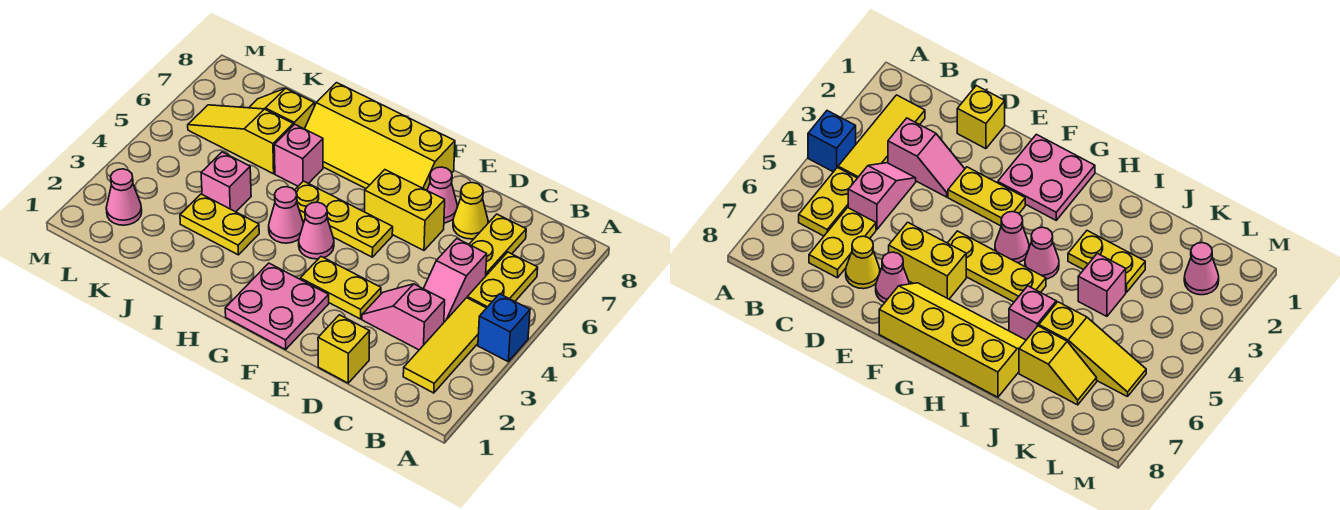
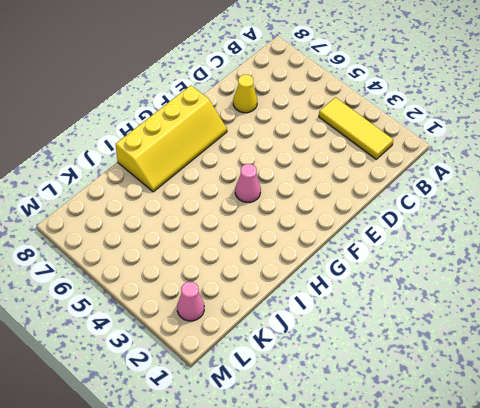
none -> blue 1x1 brick [478,294,530,361]
none -> yellow 1x2 plate [467,252,538,308]
none -> pink 1x2 slope [362,284,445,350]

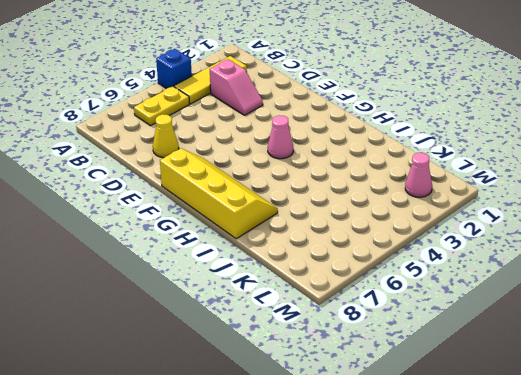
none -> pink 1x2 slope [424,239,487,322]
none -> yellow 1x2 plate [469,214,526,275]
none -> yellow 1x1 brick [318,315,370,383]

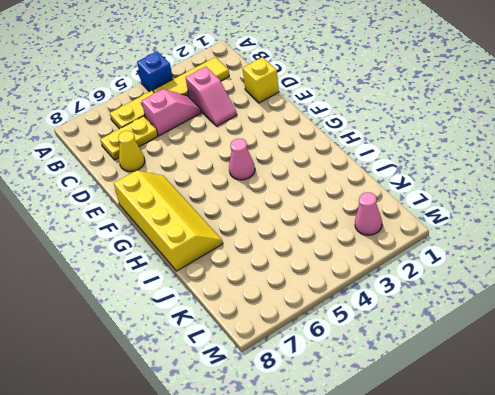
none -> yellow 1x2 plate [300,257,381,319]
none -> yellow 1x2 brick [365,170,445,250]
none -> pink 1x1 cone [427,167,457,223]

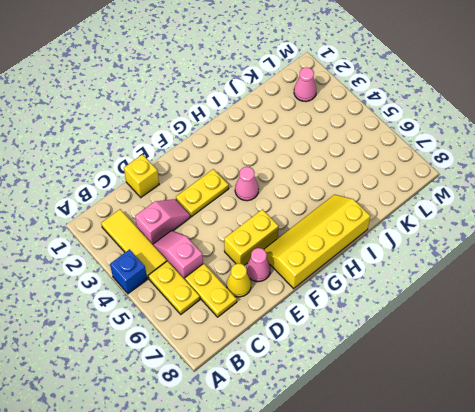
none -> pink 2x2 plate [225,263,329,350]
none -> yellow 1x3 plate [295,181,393,257]
none -> pink 1x1 cone [269,187,303,243]

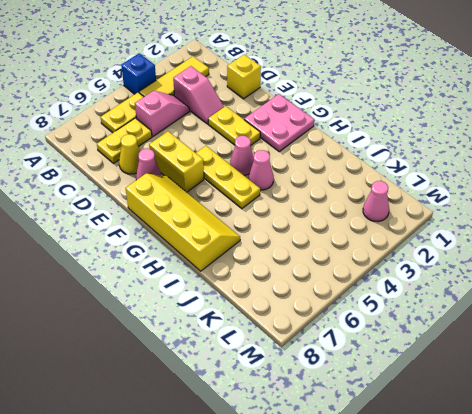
none -> yellow 1x2 plate [180,194,259,255]
none -> pink 1x1 brick [274,124,323,186]
none -> pink 1x1 brick [201,152,251,212]

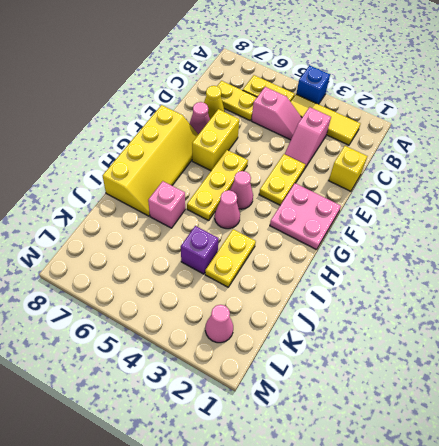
purple 1x1 brick [181,226,219,274] -> pink 1x1 brick [201,152,251,212]
none -> yellow 1x3 slope [188,105,293,174]
none -> yellow 1x2 slope [249,88,314,129]

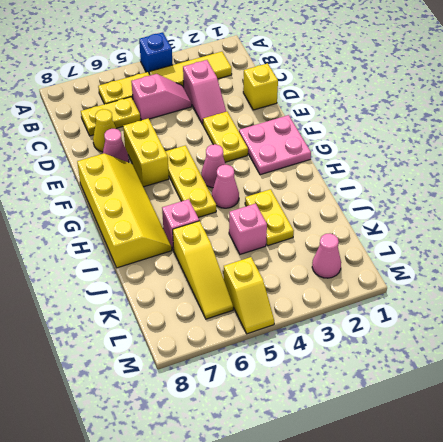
yellow 1x2 slope [224,257,274,334] -> yellow 1x2 slope moved to [249,88,314,129]

